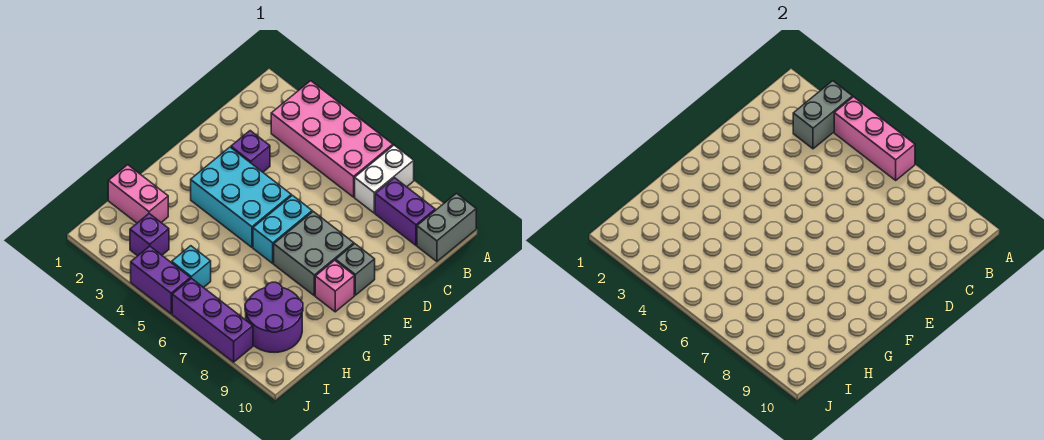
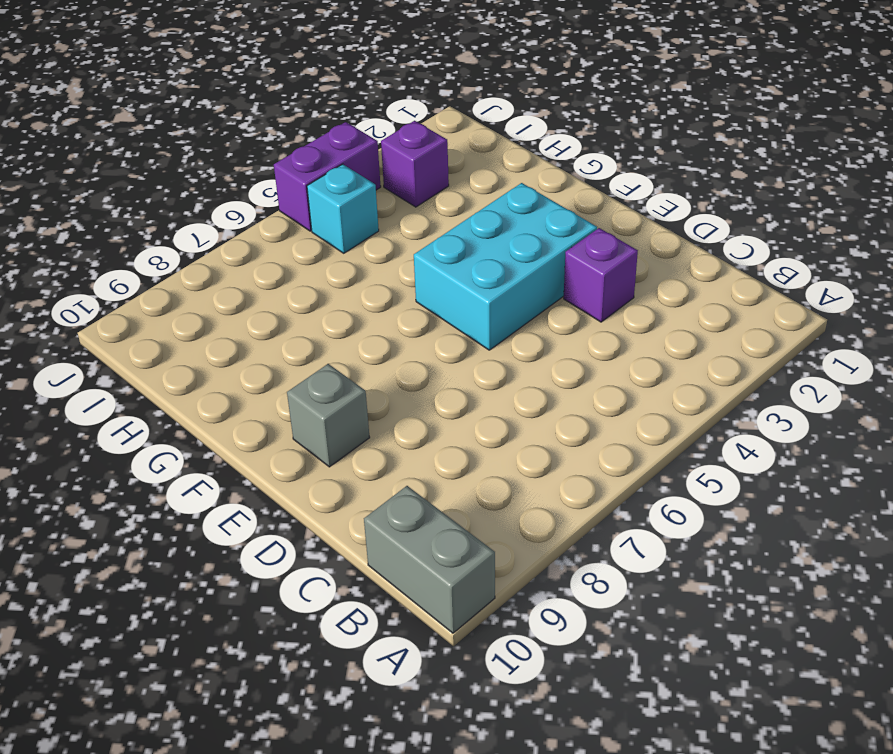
none -> pink 2x4 brick [271,81,393,197]
none -> white 1x2 brick [355,145,414,213]
none -> purple 1x2 brick [375,178,435,245]

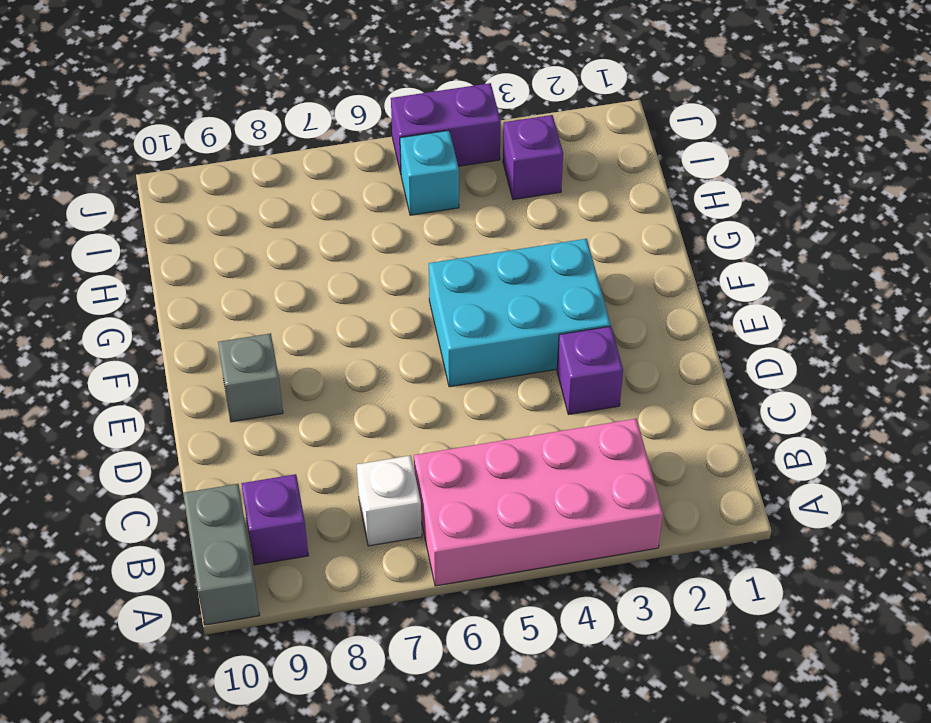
white 1x1 brick [357,456,422,546] -> white 1x2 brick [355,145,414,213]
purple 1x1 brick [241,474,308,565] -> purple 1x2 brick [375,178,435,245]
none -> cyan 1x2 brick [253,195,312,263]
none -> grey 2x2 brick [274,212,354,296]
none -> pink 1x1 brick [315,260,354,312]

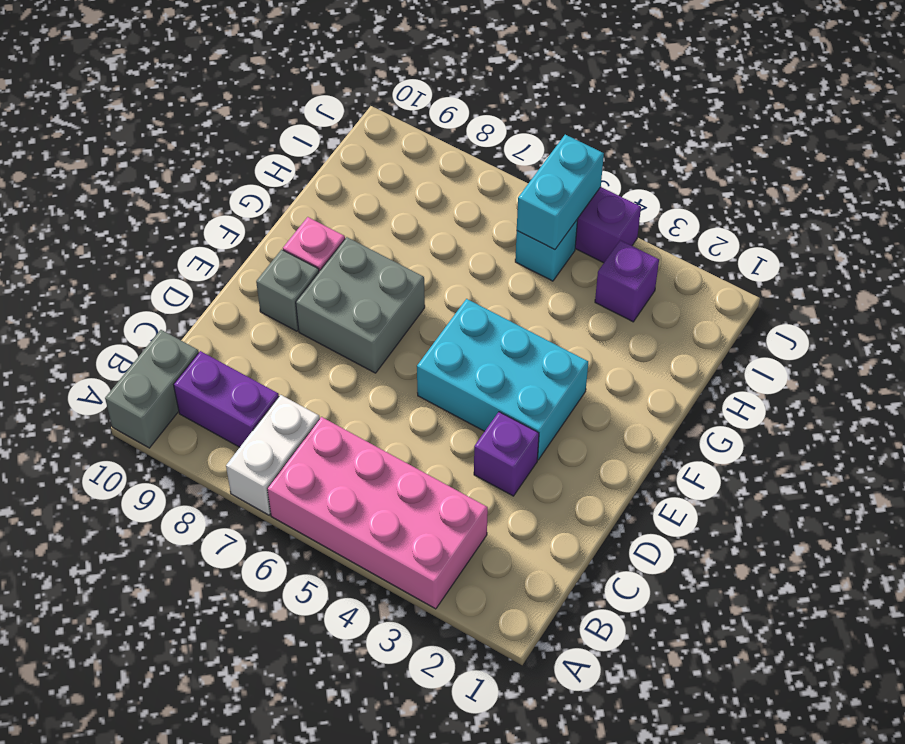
cyan 1x2 brick [517,135,604,250] -> cyan 1x2 brick moved to [253,195,312,263]
none -> pink 1x2 brick [108,165,168,223]
none -> purple 2x2 round brick [245,282,303,352]
none -> purple 1x3 brick [172,278,253,362]

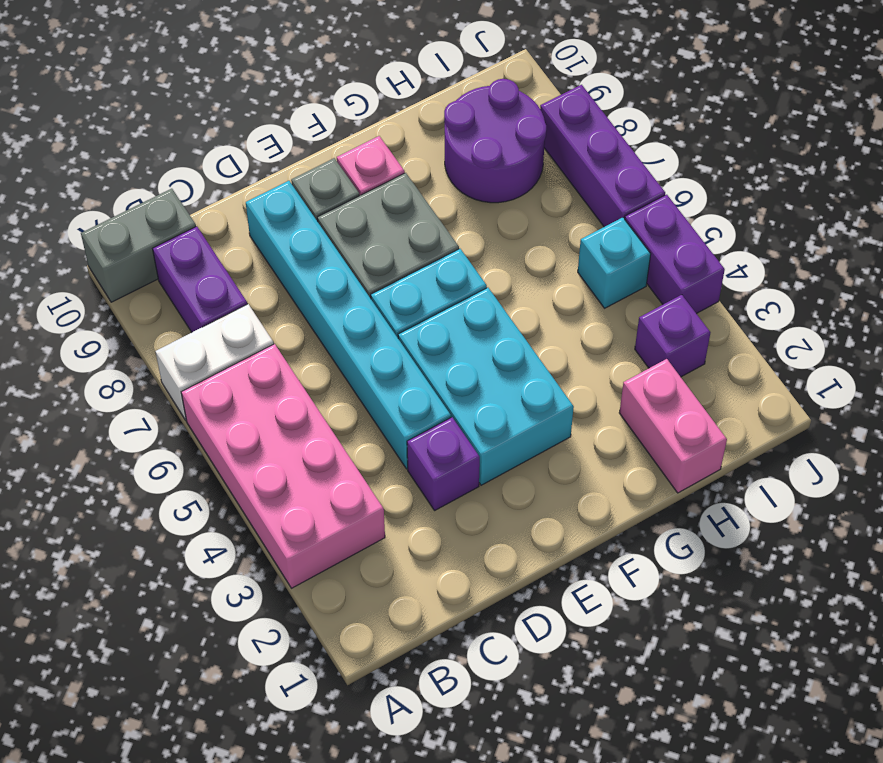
cyan 1x6 brick [246,181,451,469] -> none
none -> grey 1x2 brick [793,81,853,149]
none -> pink 1x3 brick [834,97,915,180]

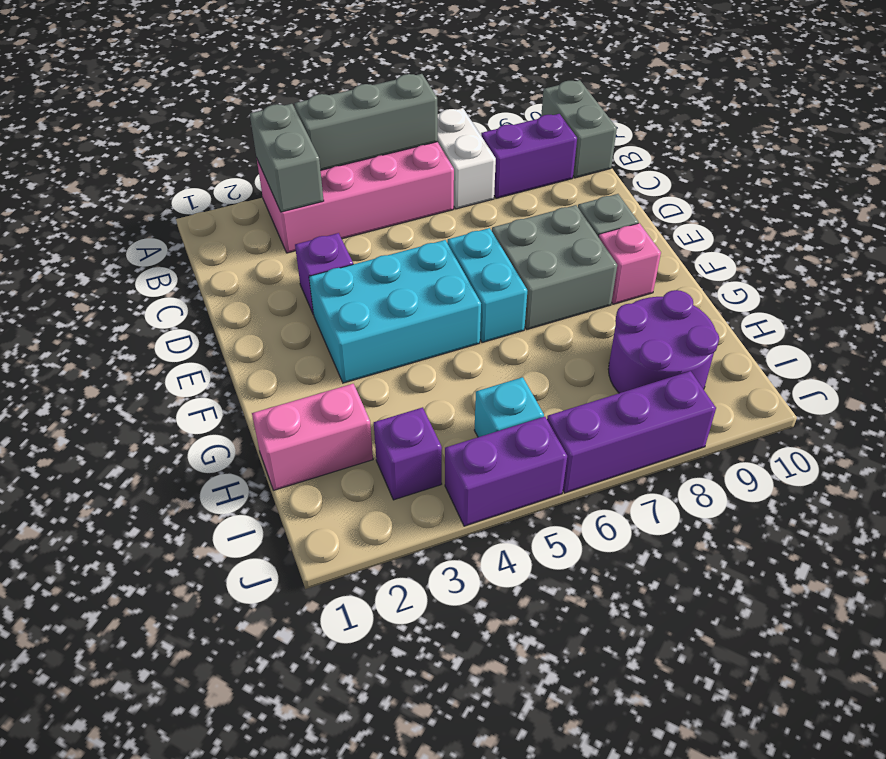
grey 1x3 brick [295,74,438,170] -> pink 1x3 brick [834,97,915,180]

